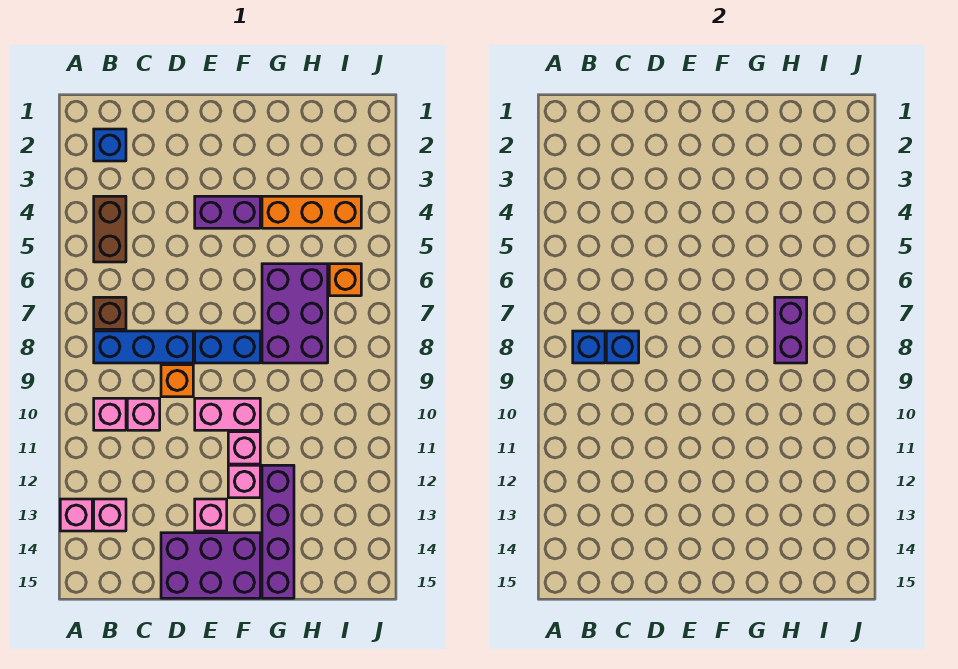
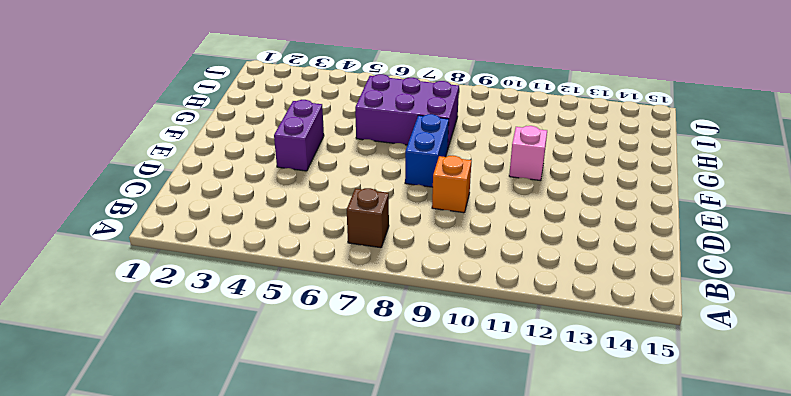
none -> pink 1x1 brick [60,499,92,531]
none -> blue 1x1 brick [94,129,126,161]
none -> brown 1x2 brick [94,196,126,262]

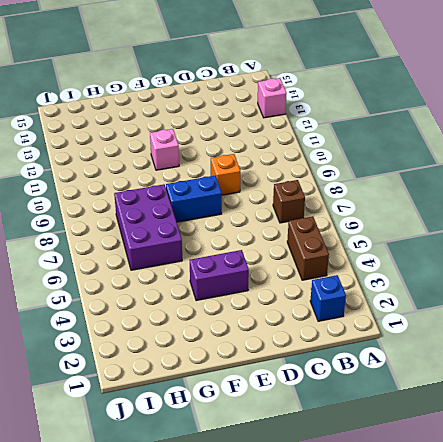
none -> blue 1x3 brick [94,331,193,363]
none -> pink 1x1 brick [94,398,126,430]
none -> pink 1x1 brick [94,499,126,531]

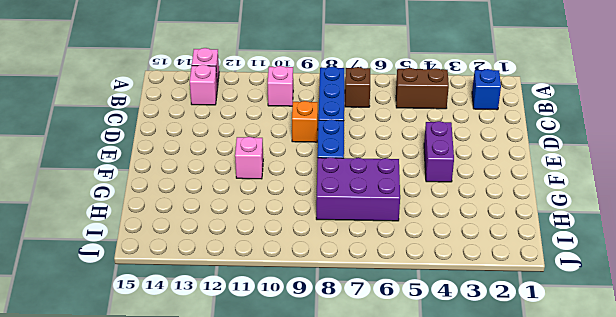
none -> pink 1x1 brick [127,398,160,430]
none -> purple 2x3 brick [161,533,260,598]
none -> pink 1x2 brick [195,398,260,430]

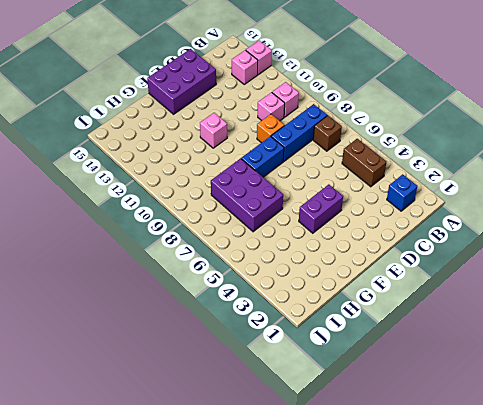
none -> pink 1x2 brick [195,398,260,430]
none -> pink 1x1 brick [195,499,227,531]
none -> pink 1x1 brick [228,465,260,498]

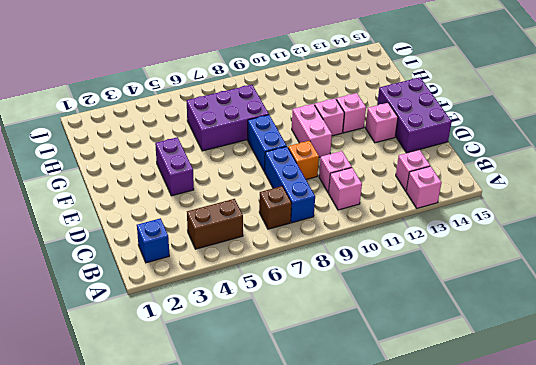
none -> orange 1x3 brick [262,196,361,228]
none -> purple 1x4 brick [262,465,294,598]
none -> orange 1x1 brick [329,264,361,296]

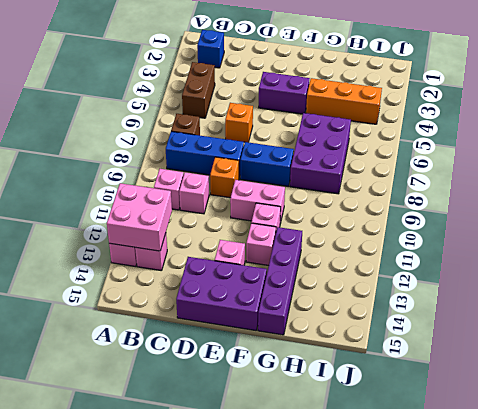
pink 2x2 brick [107,183,172,251] -> none
orange 1x1 brick [225,103,253,142] -> orange 1x1 brick moved to [329,264,361,296]
none -> blue 1x1 brick [573,331,605,363]
none -> blue 1x1 brick [606,331,639,363]
none -> purple 1x2 brick [775,297,807,363]

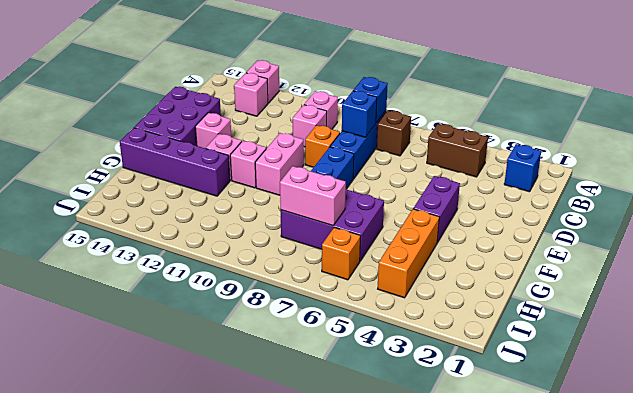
pink 1x2 brick [280,166,346,226] -> purple 1x2 brick [775,297,807,363]

